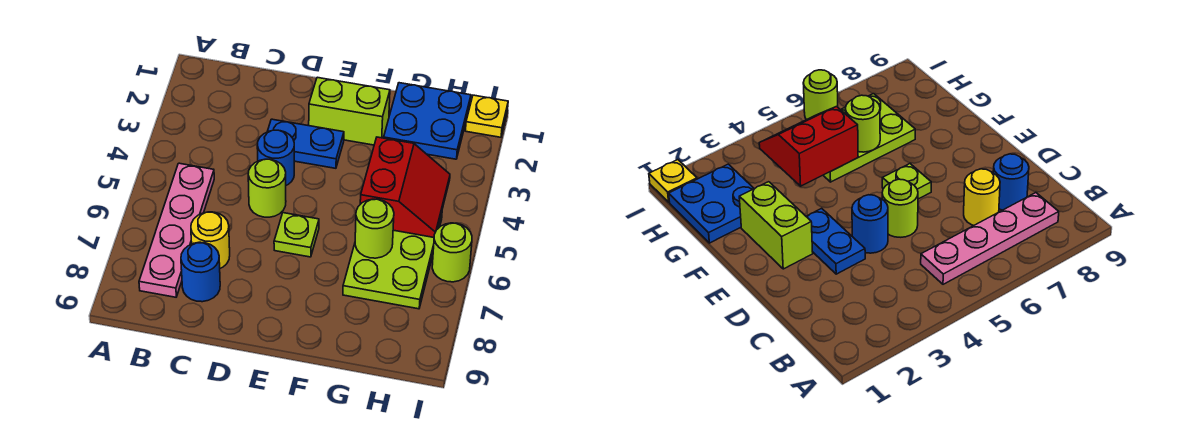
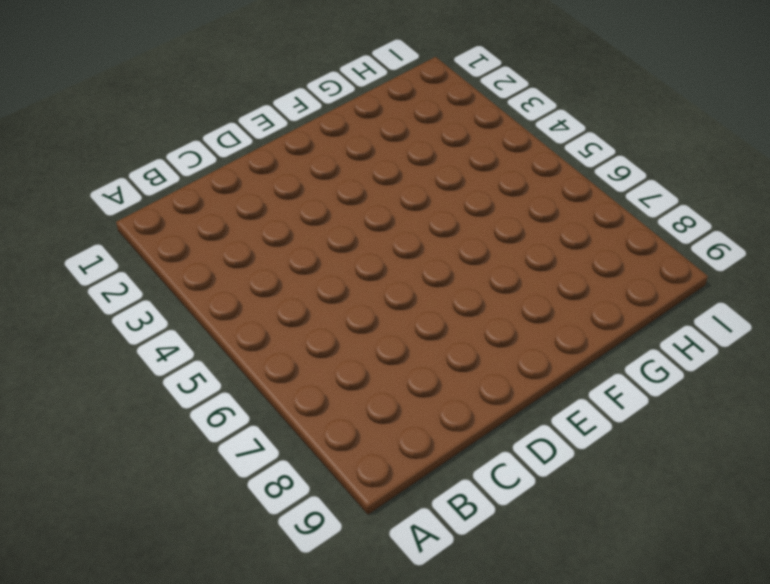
none -> pink 1x4 plate [139,163,214,297]
none -> yellow 1x1 round brick [191,212,230,268]
none -> blue 1x1 round brick [181,242,220,302]

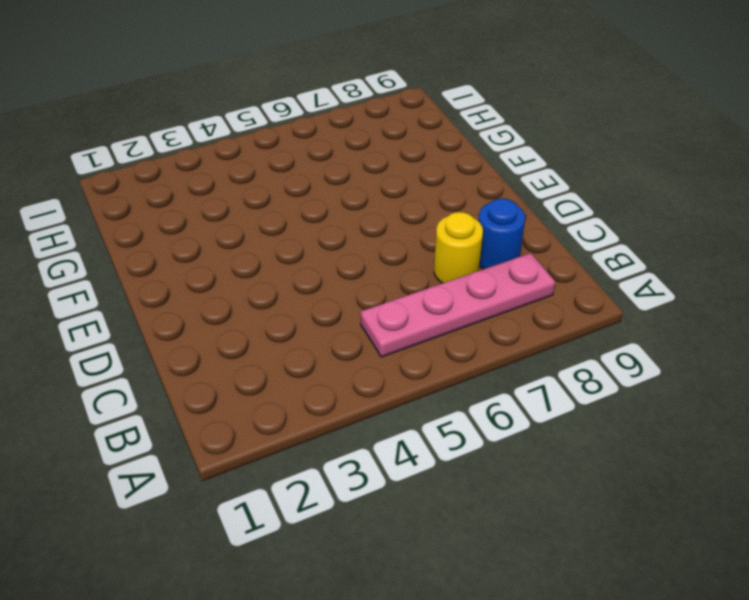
none -> blue 1x2 plate [267,119,344,168]
none -> blue 1x1 round brick [257,130,294,185]
none -> lime 1x1 round brick [248,159,286,217]

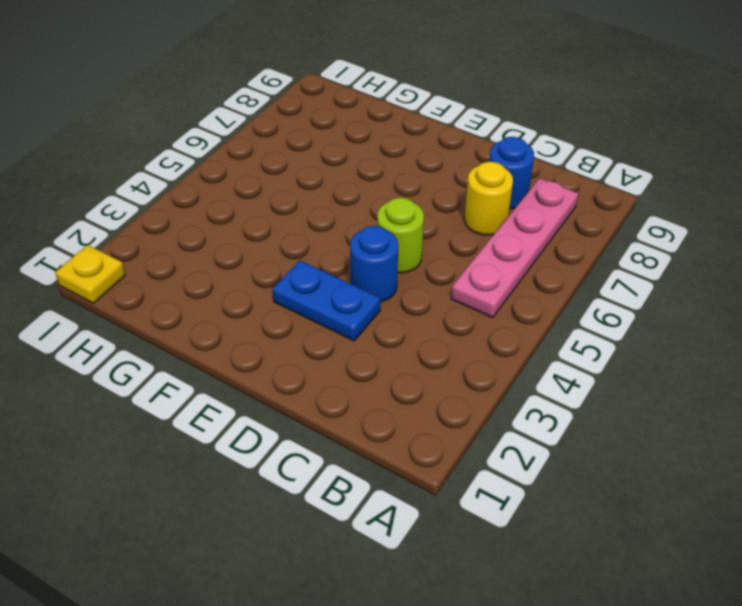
none -> lime 1x2 brick [309,77,390,145]
none -> lime 1x1 plate [274,213,319,257]
none -> blue 2x2 plate [384,83,471,159]

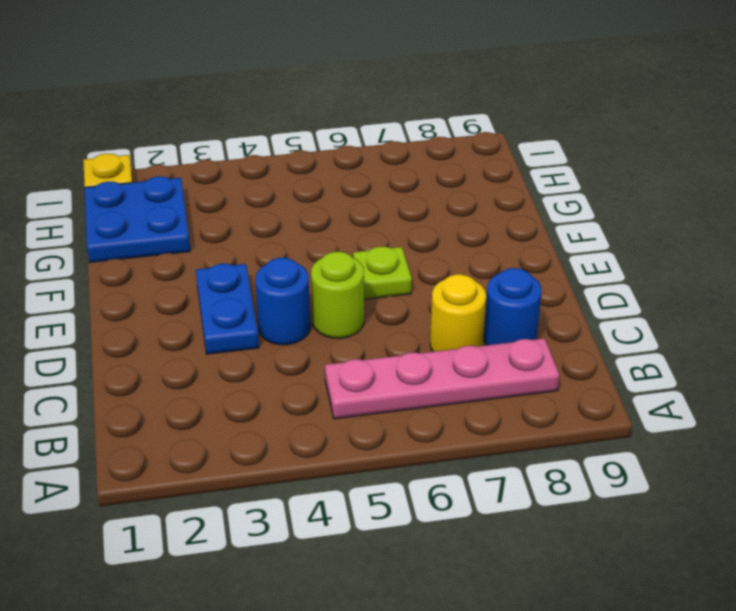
none -> lime 1x2 brick [309,77,390,145]
none -> lime 2x3 plate [343,213,442,309]
none -> lime 1x1 round brick [432,223,472,282]

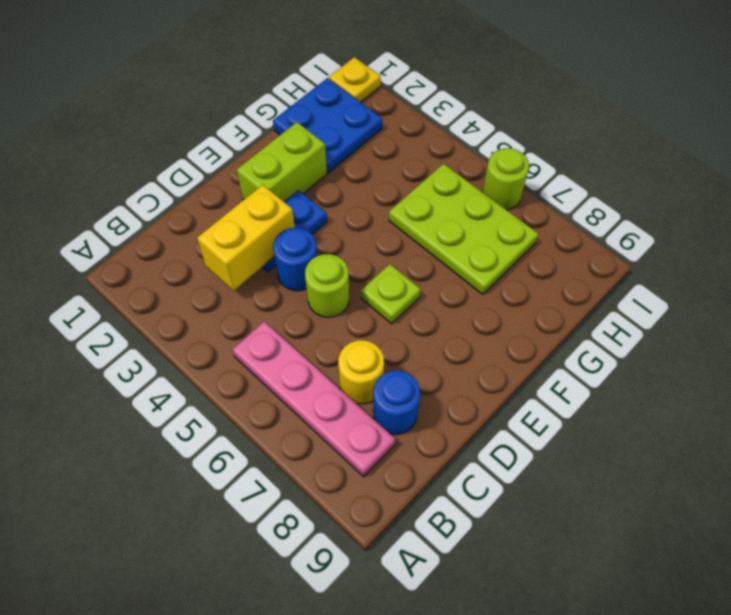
yellow 1x2 brick [197,185,295,291] -> none
none -> red 2x2 slope [360,137,450,237]
none -> lime 1x1 round brick [355,199,394,258]

